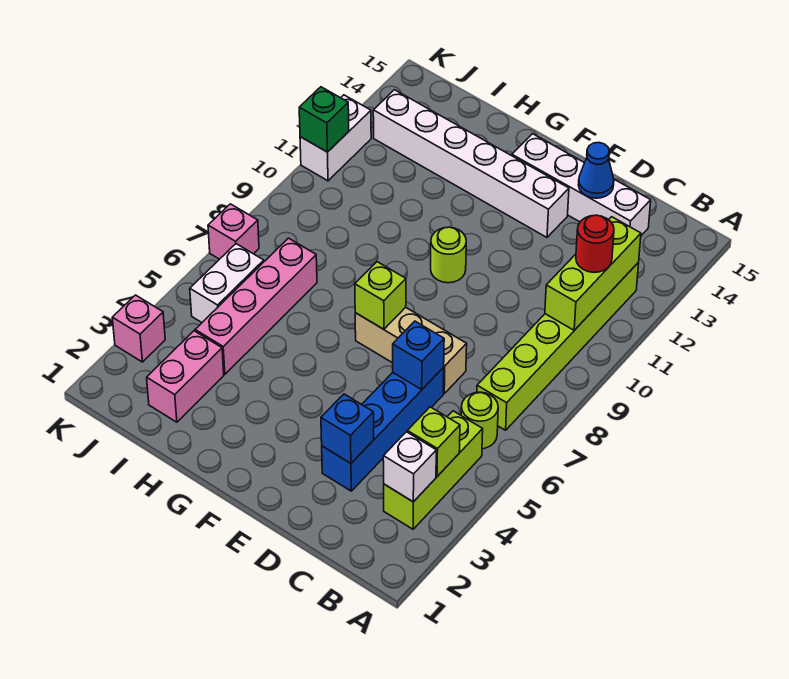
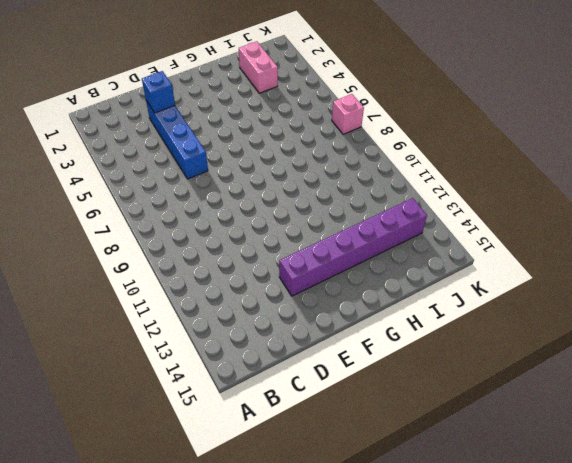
purple 1x6 brick [279,198,427,296] -> white 1x6 brick [373,90,569,237]
none -> lime 1x3 brick [384,411,483,529]
none -> lime 1x1 round brick [461,392,498,449]
none -> lime 1x6 brick [477,262,639,430]

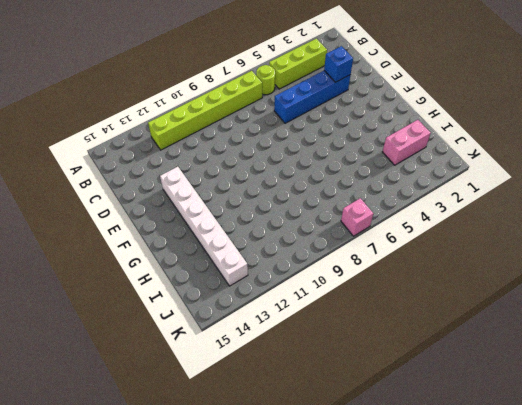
none -> white 1x4 brick [512,134,651,236]
none -> tan 1x3 brick [355,307,467,393]
none -> lime 1x1 round brick [431,227,466,283]

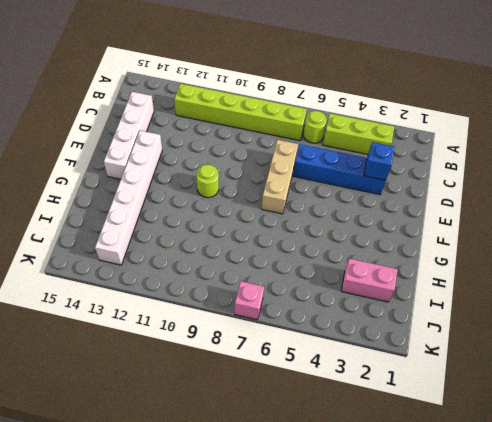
none -> pink 1x4 brick [195,238,317,374]
none -> white 1x2 brick [190,244,264,322]
none -> pink 1x1 brick [112,295,165,362]

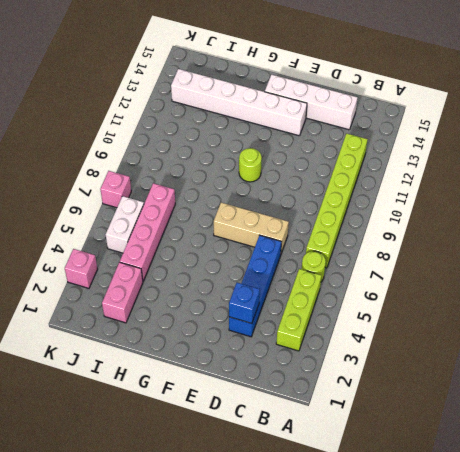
none -> white 1x2 brick [300,95,371,181]
none -> white 1x1 brick [383,432,436,502]
none -> lime 1x1 brick [407,407,460,476]

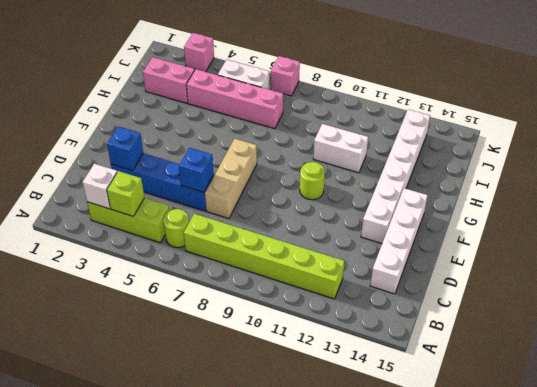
white 1x2 brick [313,124,368,173] -> white 1x2 brick moved to [300,95,371,181]
none -> lime 1x3 brick [545,217,641,330]
none -> blue 1x1 cone [578,143,614,198]
none -> lime 1x1 brick [355,262,406,329]

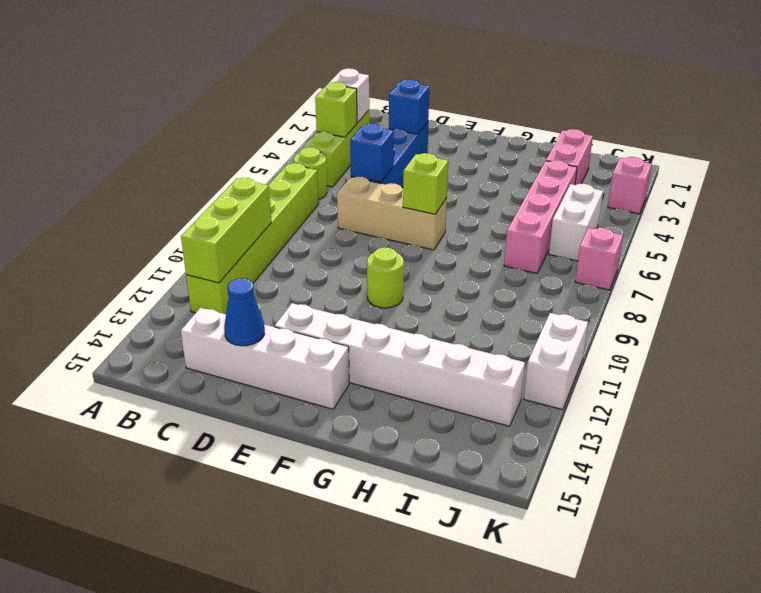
none -> green 1x1 brick [299,87,349,152]
none -> red 1x1 round brick [576,215,614,272]

